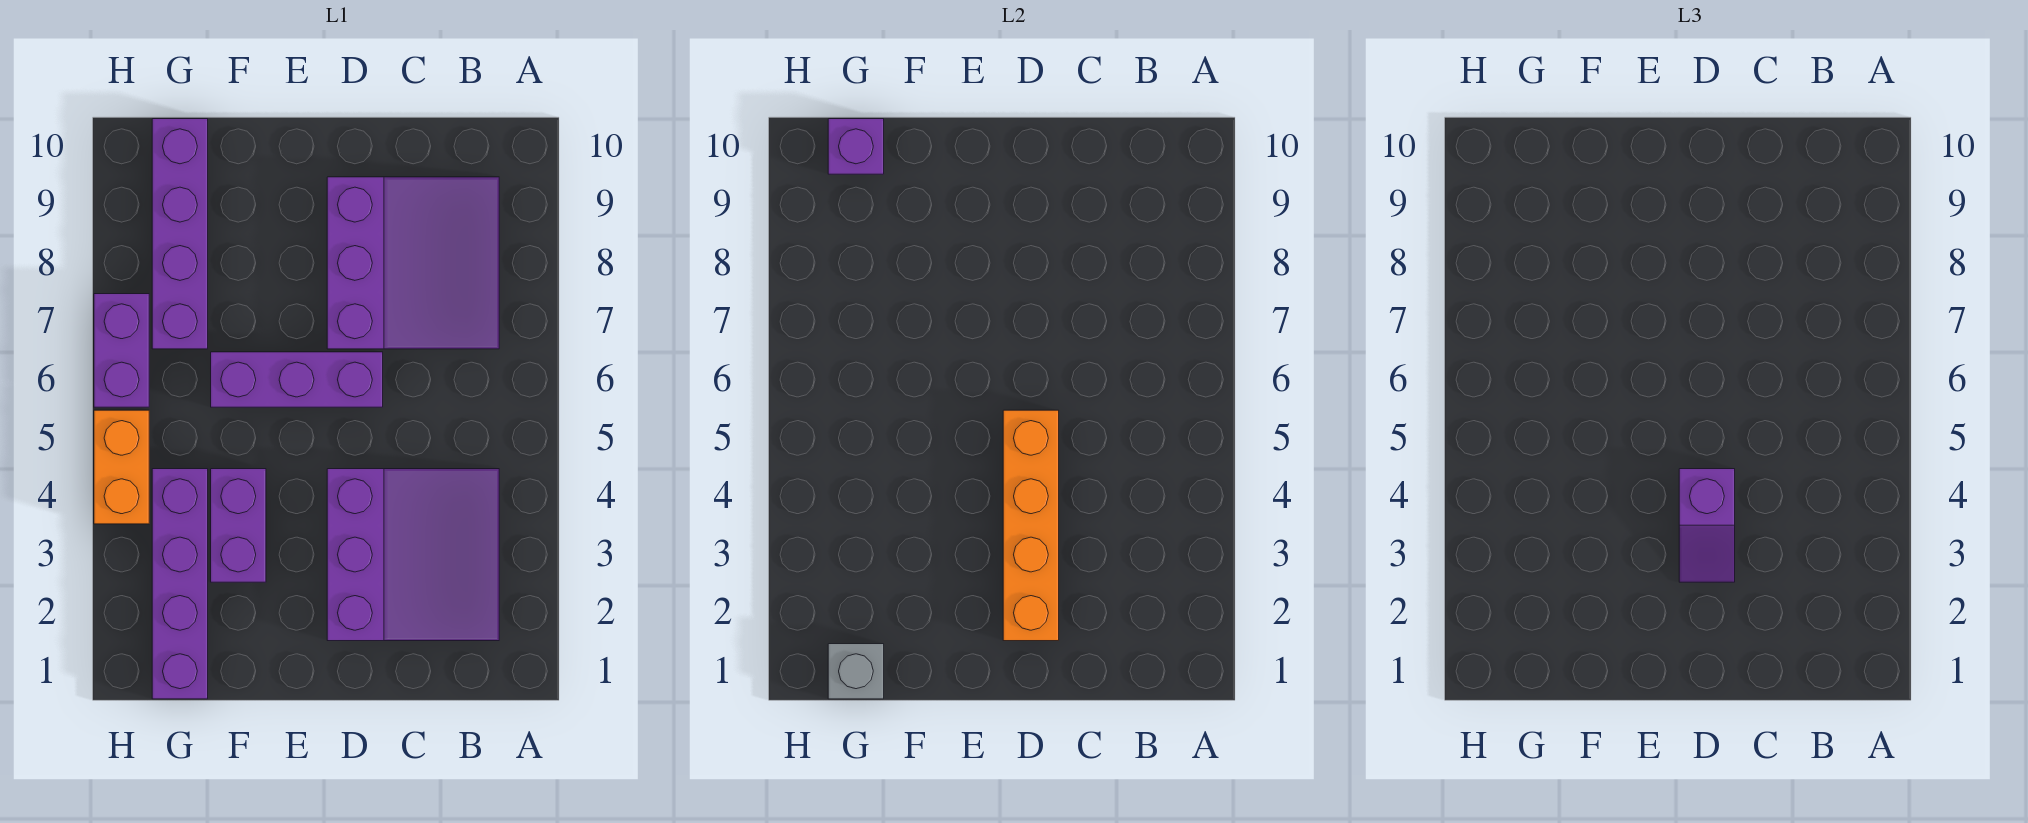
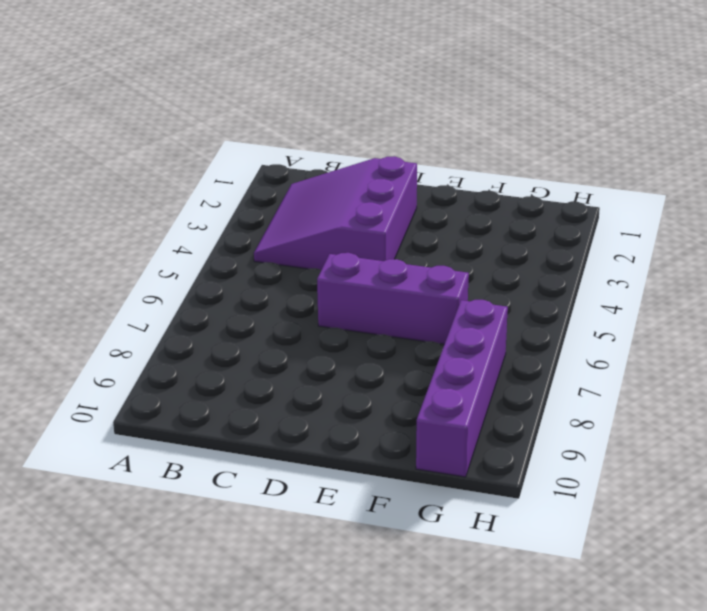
none -> purple 3x3 slope [327,177,499,349]
none -> purple 1x2 brick [211,469,266,582]
none -> purple 1x4 brick [152,469,208,699]

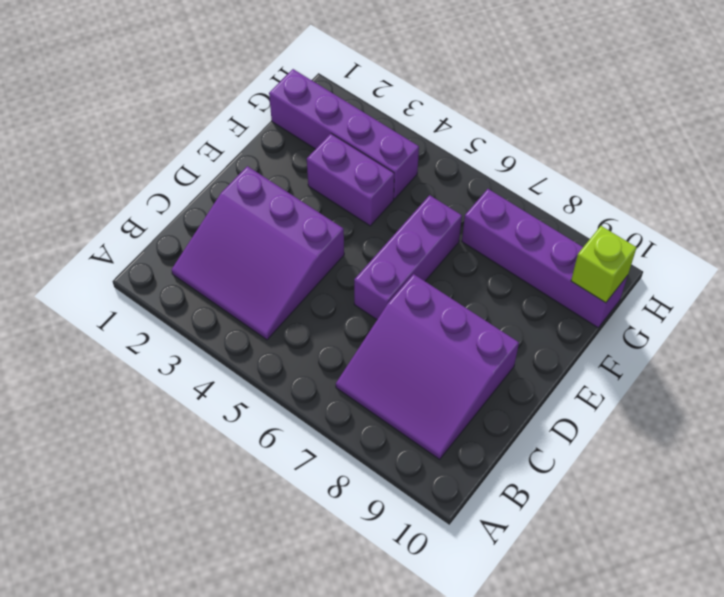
lime 1x1 brick [571,226,637,303] -> purple 1x1 brick [828,119,884,174]
none -> orange 1x2 brick [94,410,149,524]
none -> purple 1x2 brick [94,294,149,407]
none -> orange 1x4 brick [1003,410,1059,641]

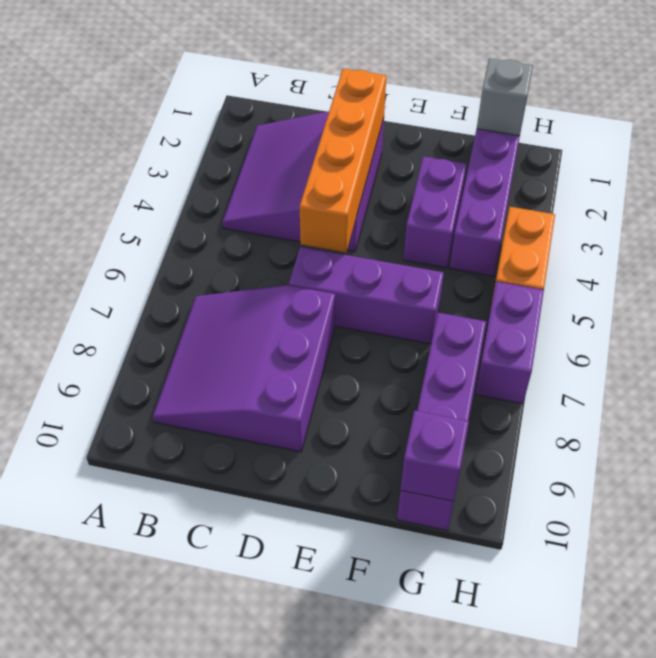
none -> purple 1x2 slope [1679,469,1735,582]

